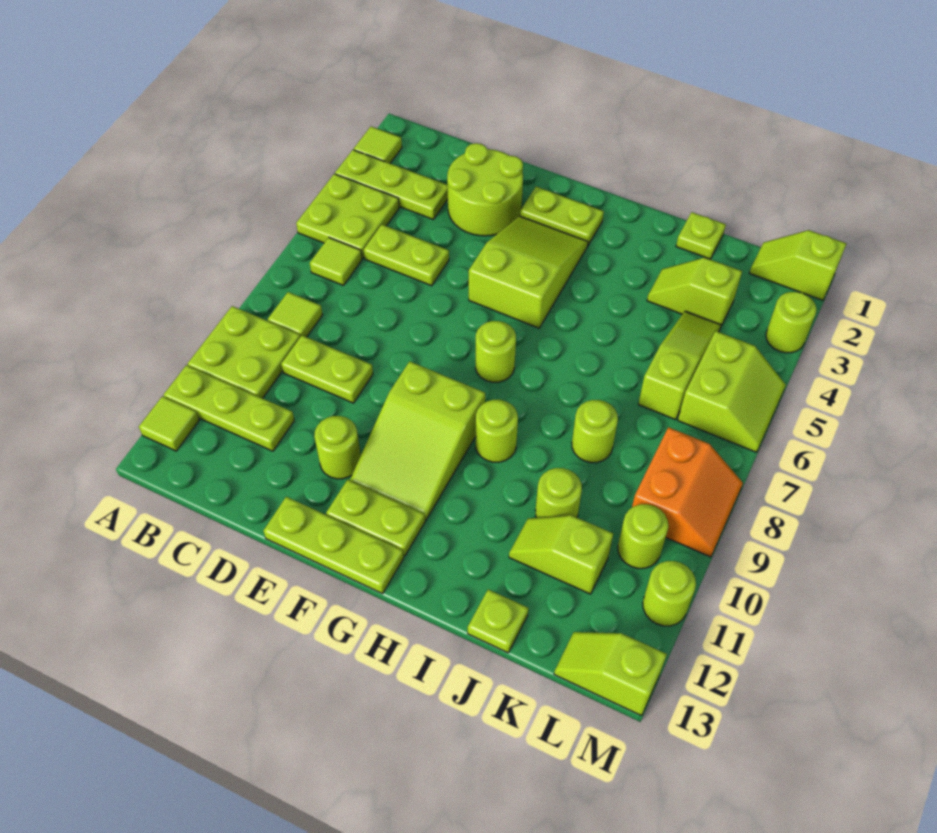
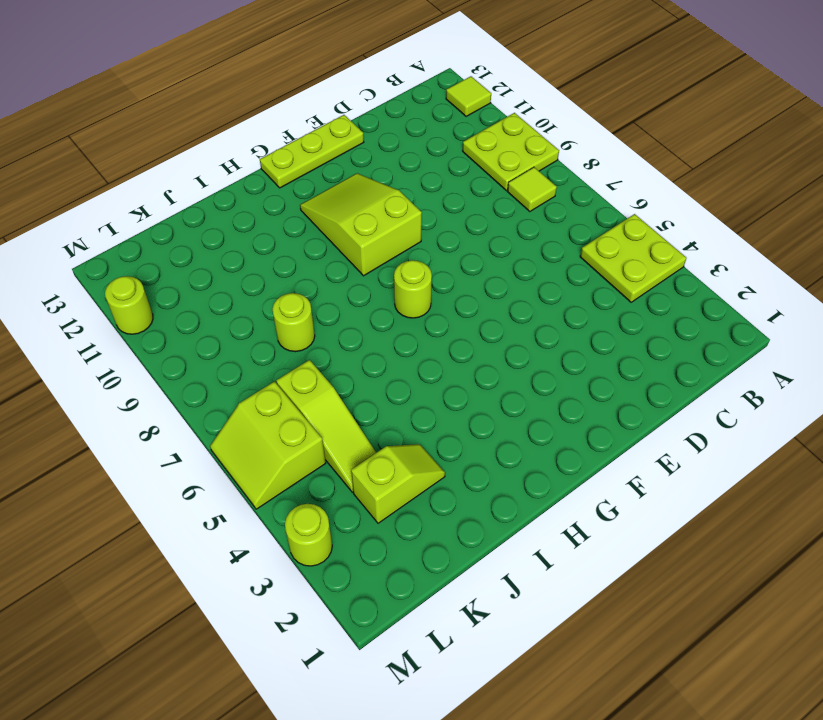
none -> lime 1x1 tile [354,126,402,163]
none -> lime 1x3 plate [335,150,448,219]
none -> lime 1x3 plate [164,365,294,451]
none -> lime 1x1 tile [310,238,362,286]

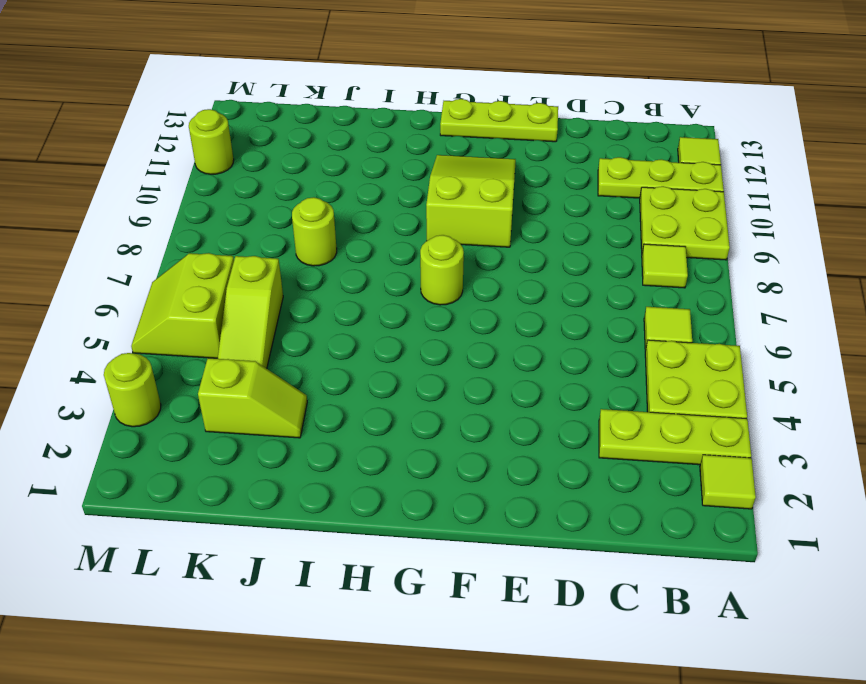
none -> lime 1x2 plate [364,225,449,286]
none -> lime 1x2 plate [281,335,373,403]
none -> lime 2x2 round brick [447,143,523,236]
none -> lime 1x1 round brick [314,416,361,479]

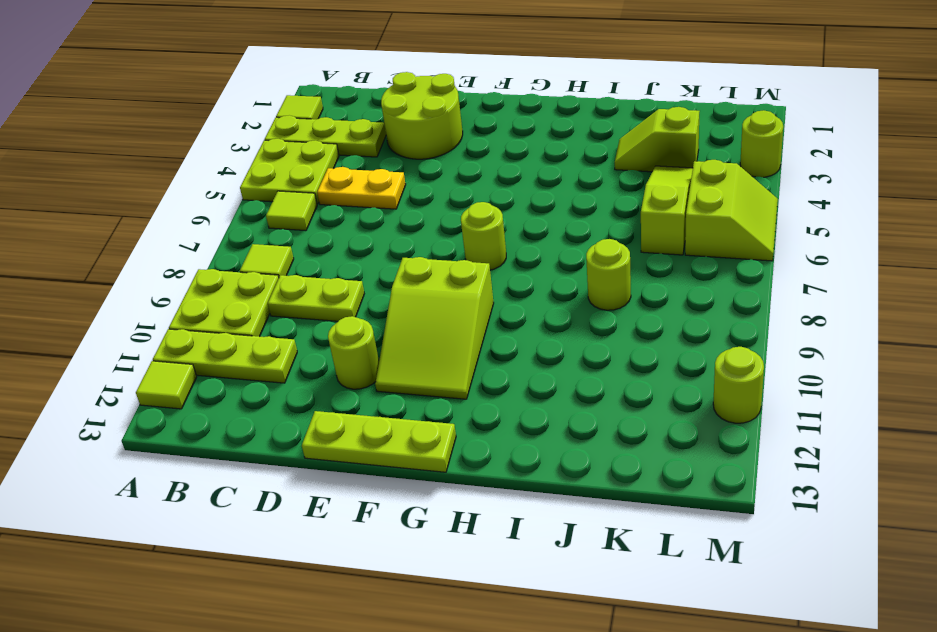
yellow 1x2 plate [317,167,406,209] -> lime 1x2 plate [364,225,449,286]
none -> lime 1x2 plate [520,187,604,246]
none -> lime 2x3 slope [469,216,588,328]
none -> lime 1x2 plate [326,480,425,556]
none -> lime 1x1 round brick [476,400,518,462]

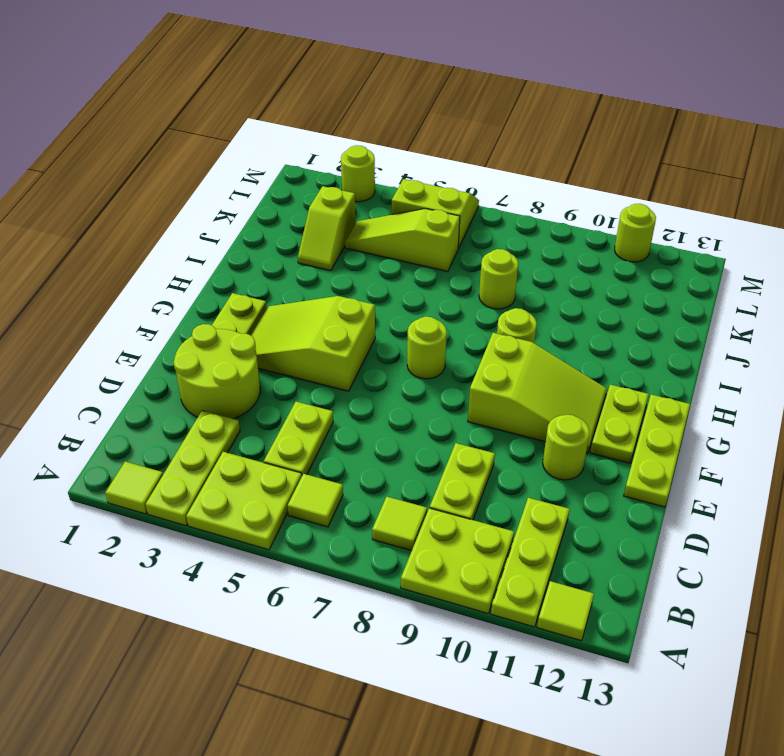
none -> lime 1x1 plate [676,212,726,259]
none -> lime 1x1 round brick [535,468,582,518]
none -> lime 1x2 slope [509,515,613,594]
none -> lime 1x1 plate [468,589,528,653]

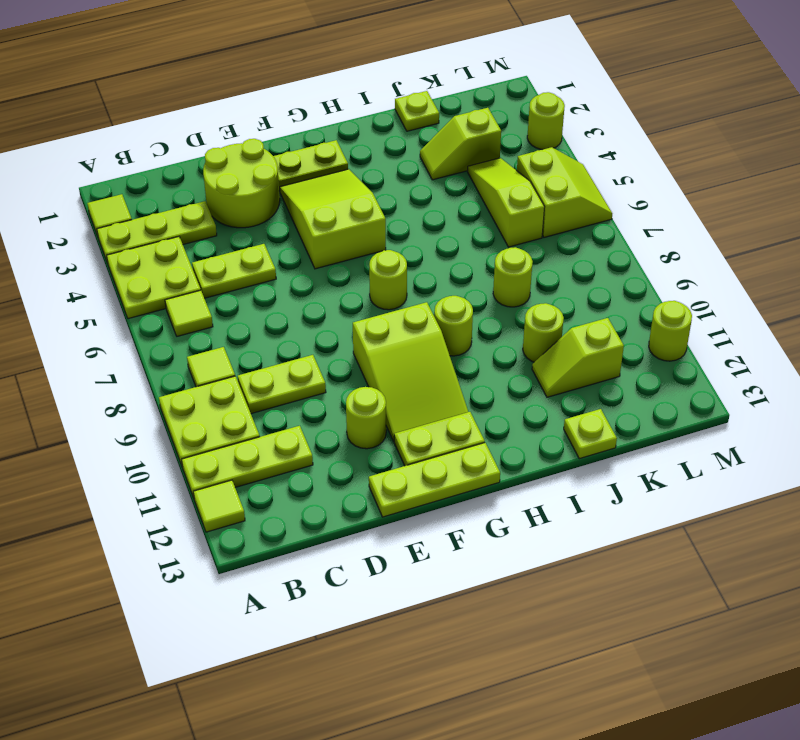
none -> lime 1x2 slope [750,230,846,300]
none -> orange 2x2 slope [632,427,743,557]
none -> lime 1x1 round brick [618,504,669,569]
none -> lime 1x2 slope [554,632,667,716]

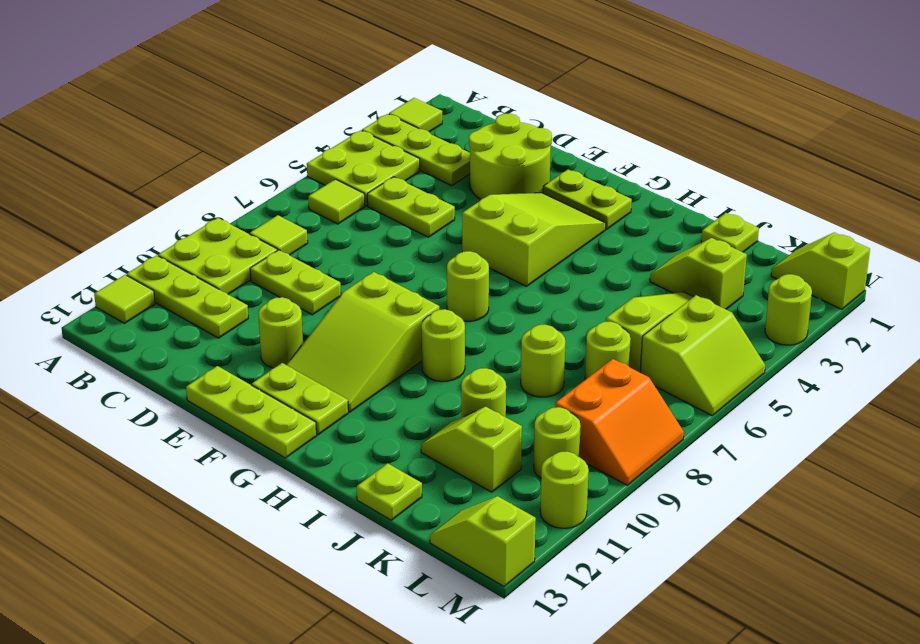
lime 1x1 round brick [585,322,631,380] -> none

